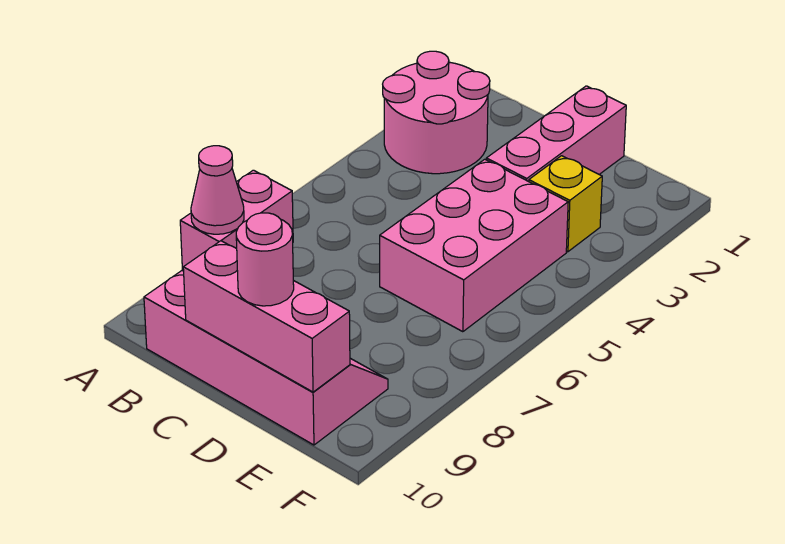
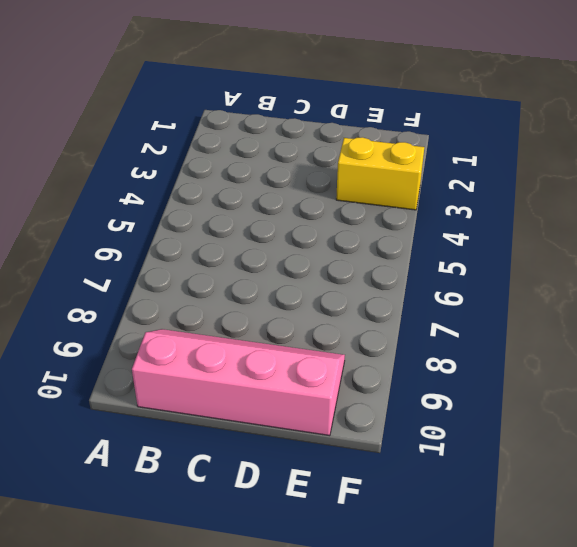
yellow 1x2 brick [336,137,424,210] -> yellow 1x1 brick [529,156,602,252]
none -> pink 2x2 round brick [383,51,490,174]
none -> pink 1x2 brick [180,170,293,271]

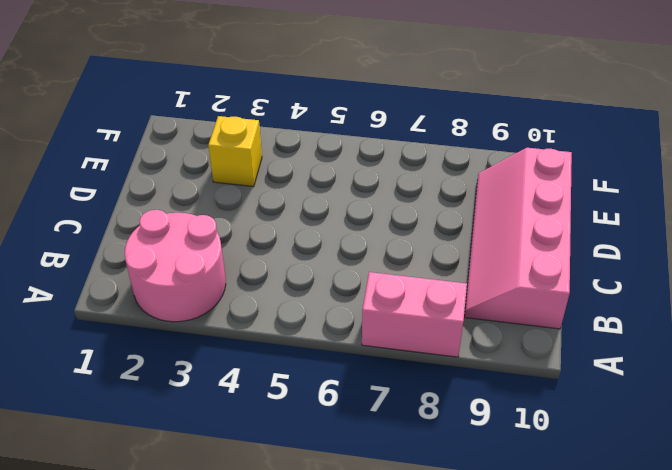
none -> pink 1x3 brick [486,86,626,181]
none -> pink 2x3 brick [380,159,568,332]

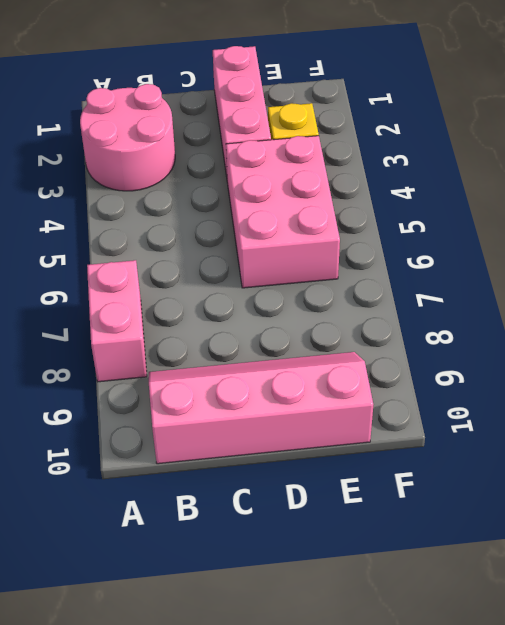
none -> pink 1x1 cone [191,146,244,234]
none -> pink 1x3 brick [183,241,350,392]

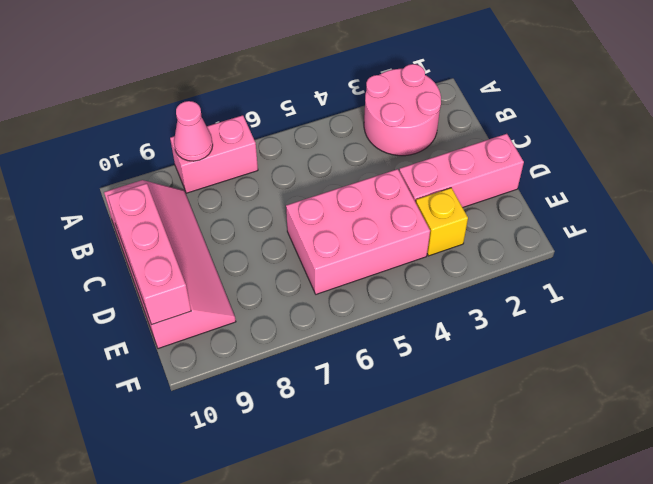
none -> pink 1x1 round brick [236,213,294,306]

